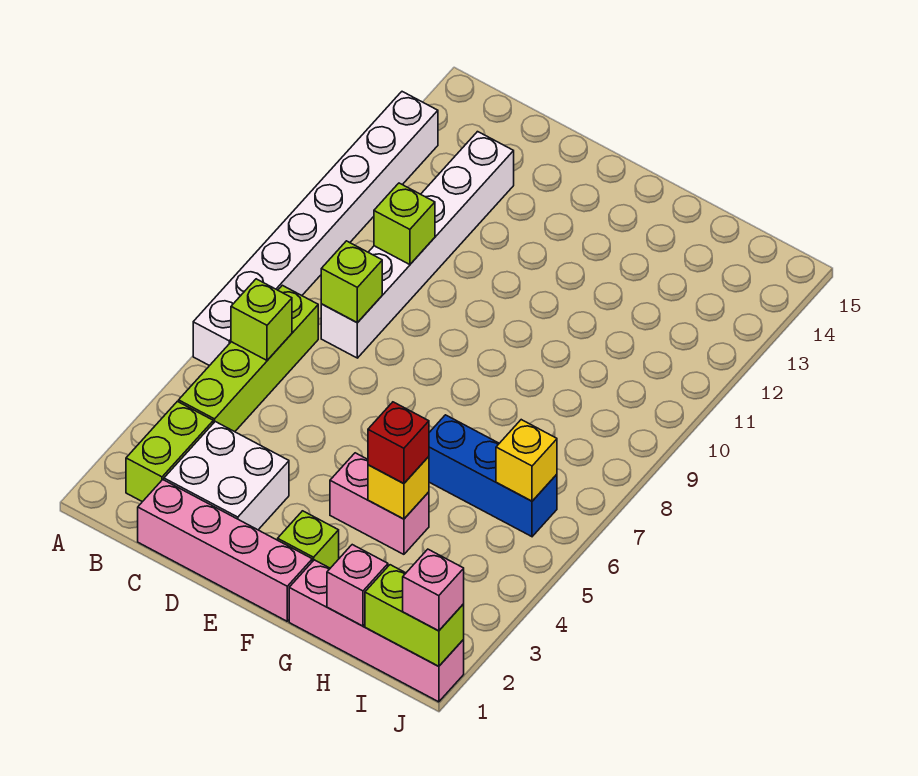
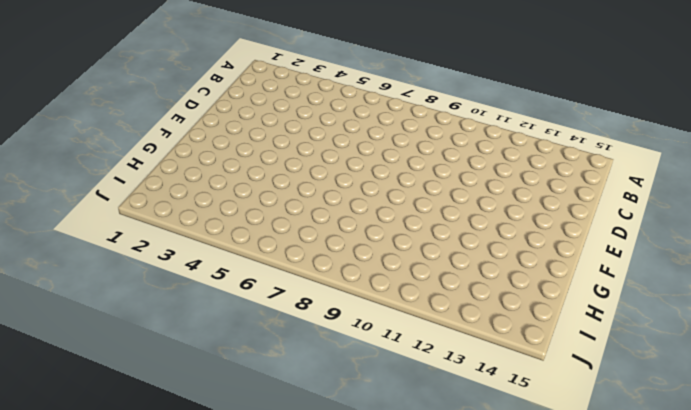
none -> white 1x8 brick [193,92,438,366]
none -> lime 1x2 brick [126,401,213,502]
none -> lime 1x4 brick [179,285,318,432]

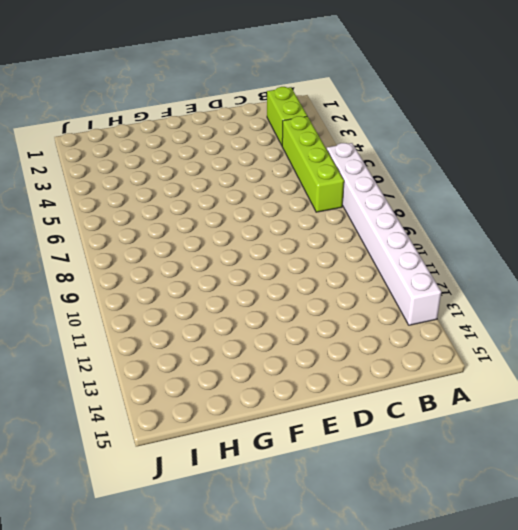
none -> pink 1x4 brick [138,480,312,621]
none -> white 2x2 brick [164,422,289,530]
none -> white 1x6 brick [321,132,514,358]

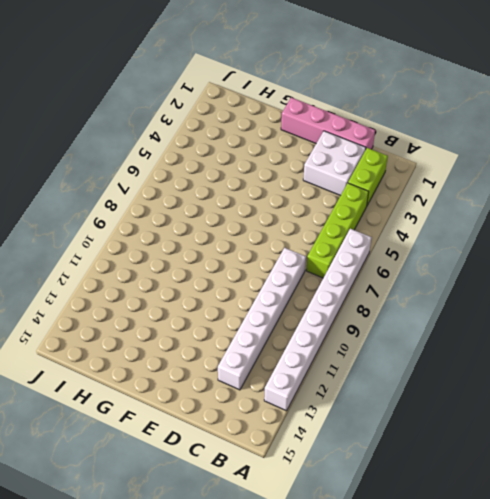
none -> lime 1x1 brick [278,511,339,568]
none -> pink 1x2 brick [330,453,429,554]
none -> pink 1x4 brick [289,560,464,702]

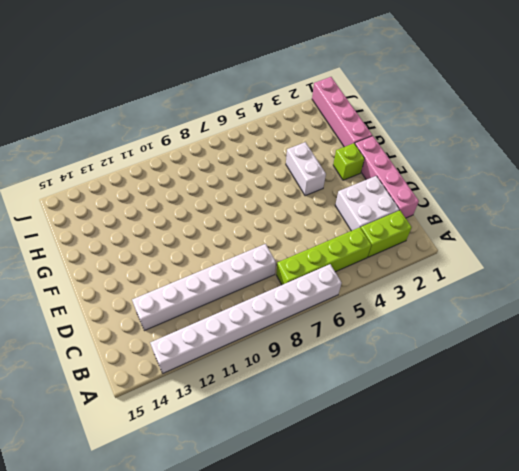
white 1x2 brick [286,142,326,196] -> pink 1x2 brick [330,453,429,554]
none -> blue 1x3 brick [429,415,557,537]
none -> lime 1x1 brick [231,279,292,360]
none -> lime 1x1 brick [321,241,382,323]

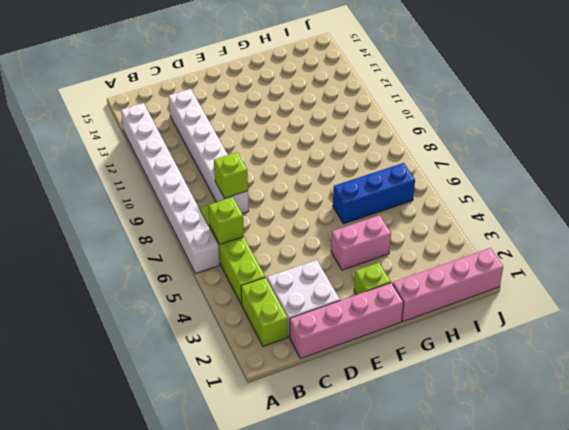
none -> lime 1x1 brick [374,183,435,265]
none -> yellow 1x1 brick [368,457,429,519]
none -> pink 1x1 brick [327,545,388,626]

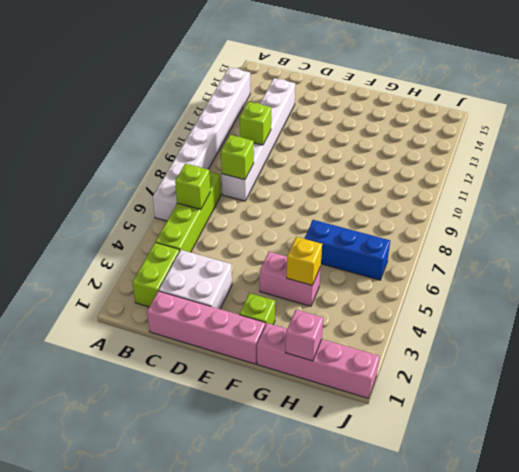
none -> lime 1x2 brick [365,565,464,666]
none -> yellow 1x1 brick [496,420,557,501]
none -> red 1x1 brick [368,402,429,484]

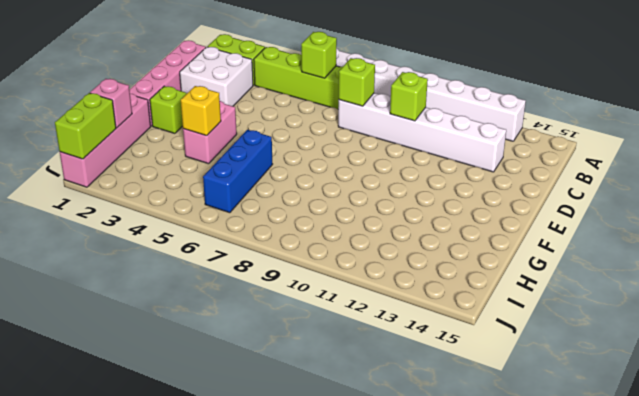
none -> yellow 1x1 brick [496,420,557,501]
none -> red 1x1 brick [368,402,429,484]
none -> pink 1x1 brick [403,549,464,631]

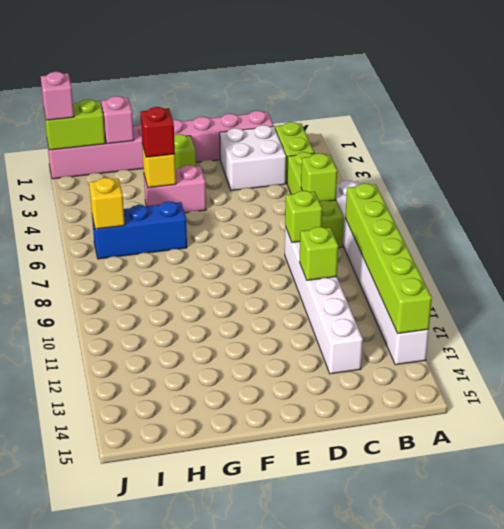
lime 1x6 brick [346,183,432,334] -> none

